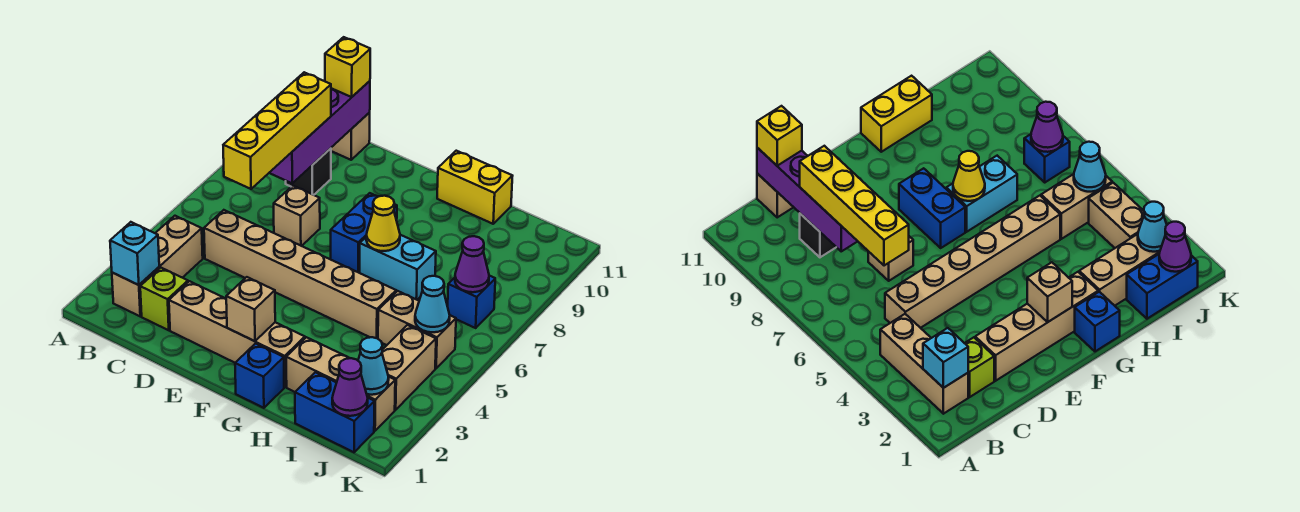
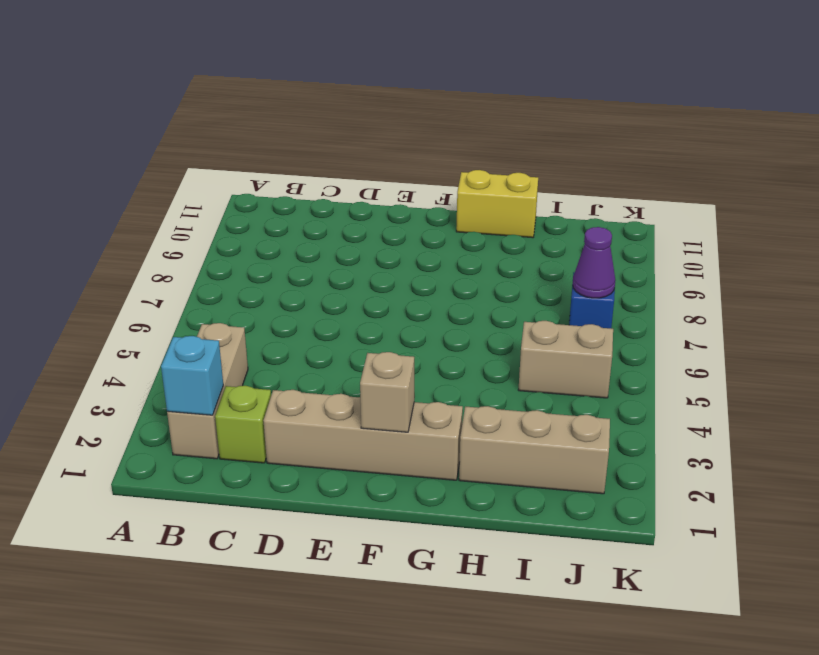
none -> tan 1x6 brick [204,210,396,339]
none -> black 1x1 brick [286,148,331,195]
none -> tan 1x1 brick [331,113,370,160]

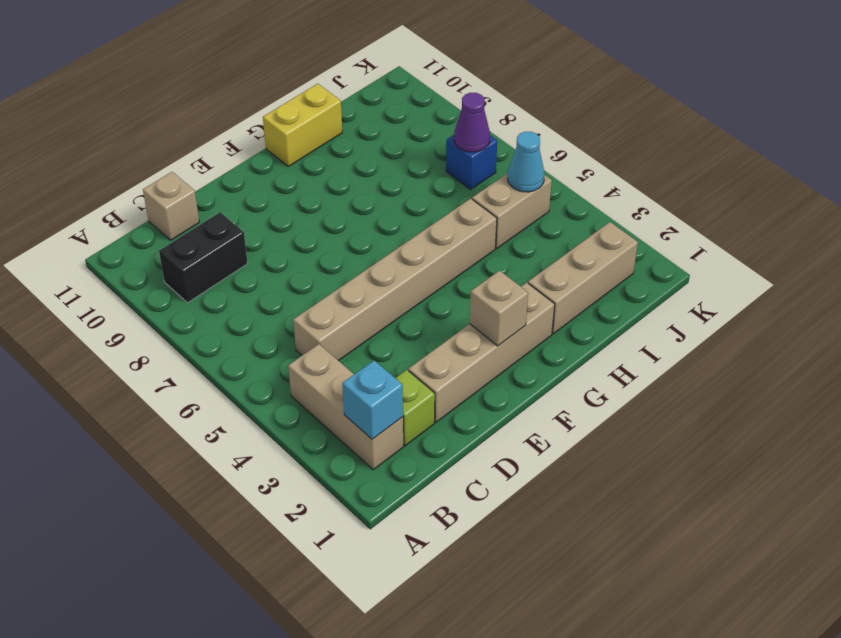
black 1x2 brick [159,212,248,303] -> black 1x1 brick [286,148,331,195]
none -> tan 1x1 brick [274,186,320,246]
none -> blue 1x2 brick [331,193,397,273]
none -> blue 1x1 brick [235,343,284,408]

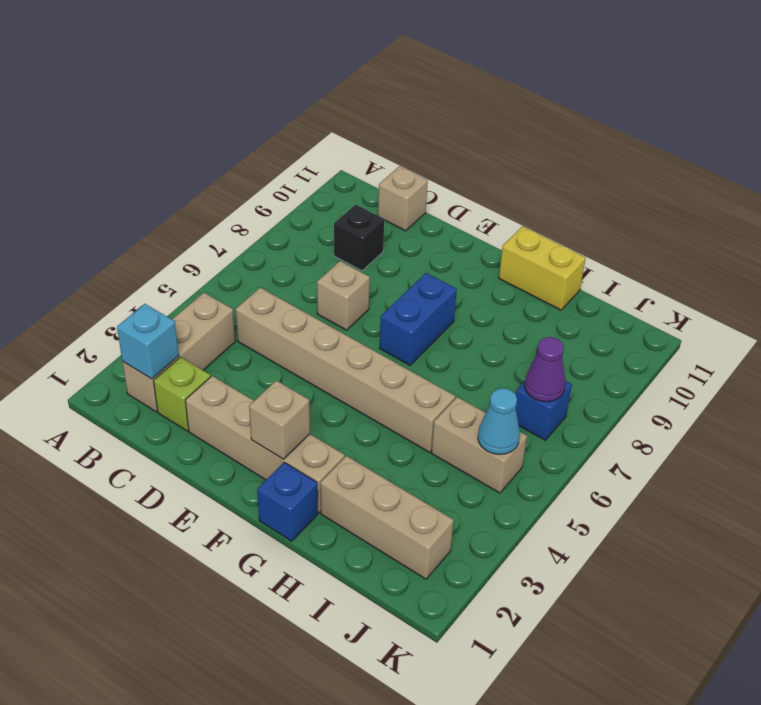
none -> cyan 1x2 brick [360,235,436,300]
none -> blue 1x2 brick [295,372,374,452]
none -> tan 1x2 brick [382,325,436,410]

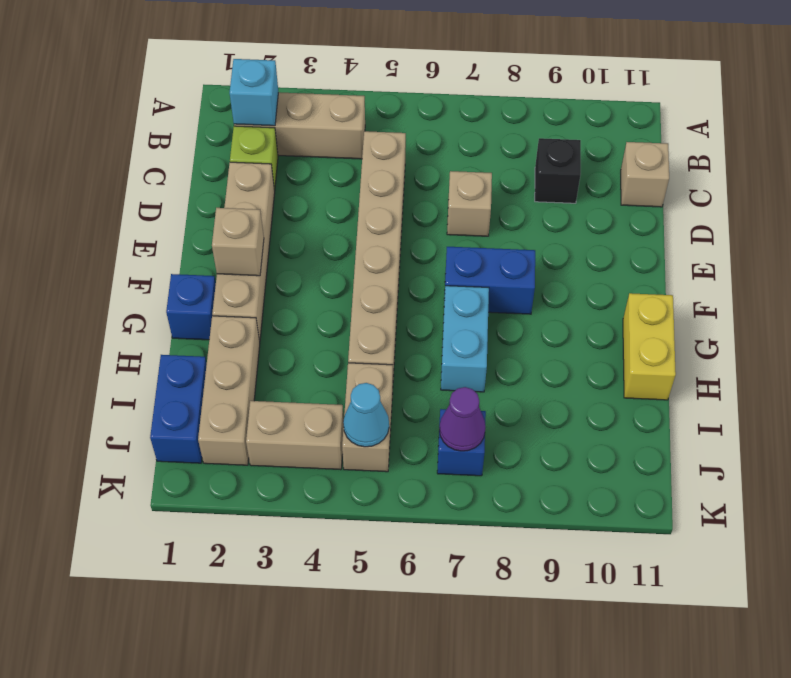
none -> purple 1x4 brick [269,81,370,183]
none -> yellow 1x1 cone [366,196,400,251]
none -> purple 1x1 cone [332,358,368,416]

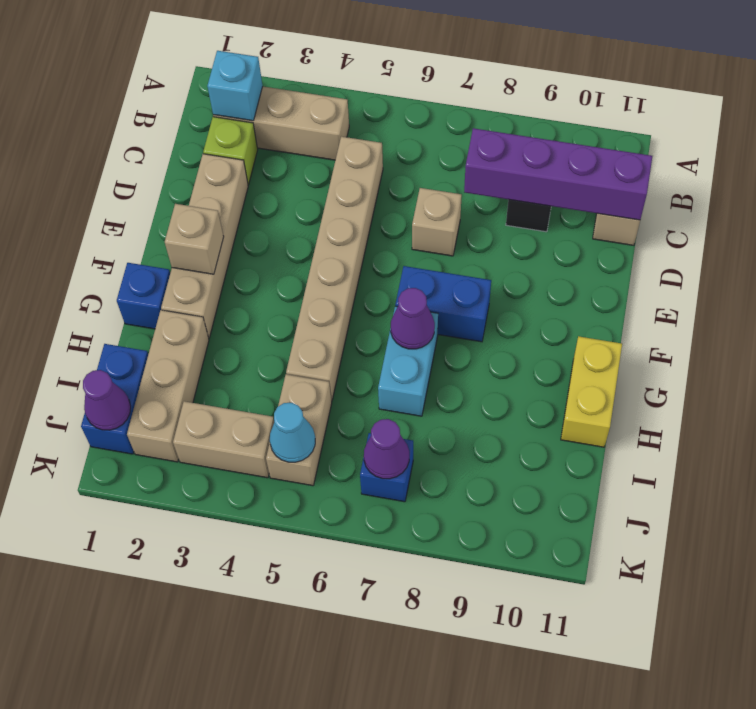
purple 1x1 cone [391,288,435,349] -> yellow 1x1 cone [366,196,400,251]
none -> cyan 1x1 cone [358,337,389,395]
none -> yellow 1x4 brick [223,72,331,189]
none -> yellow 1x1 brick [325,37,370,97]

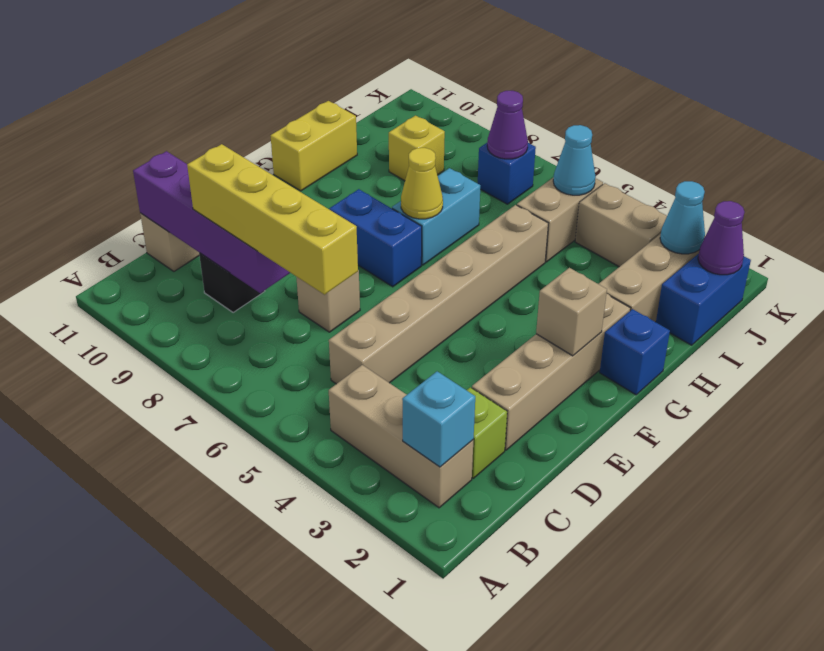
yellow 1x1 brick [389,116,445,181] -> yellow 1x1 brick moved to [325,37,370,97]

